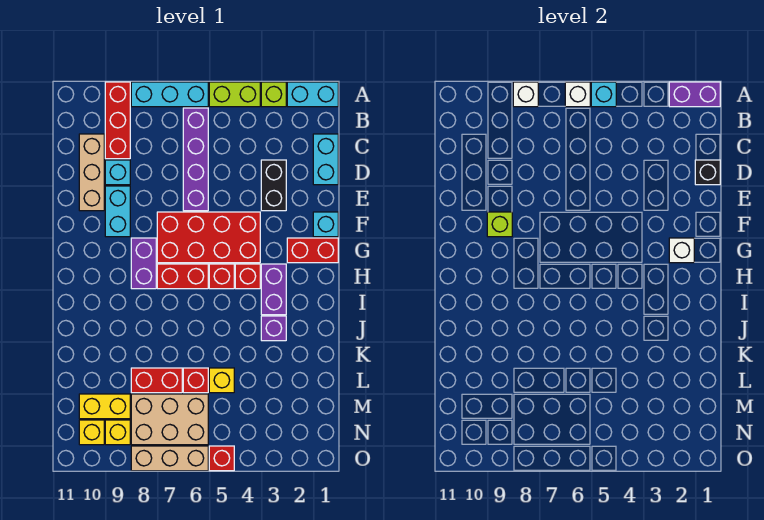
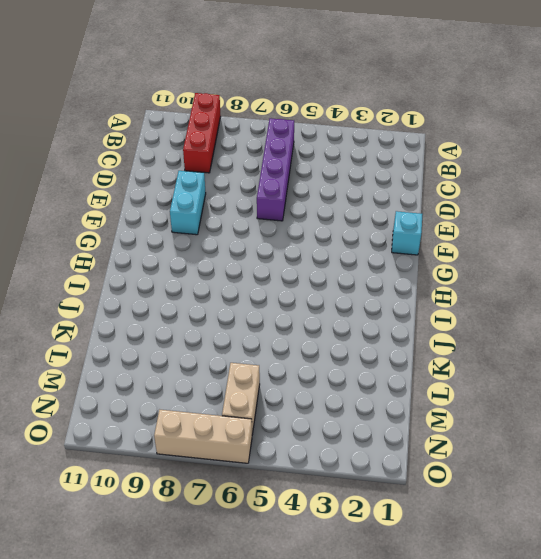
tan 1x2 brick [222,363,260,434] -> tan 2x3 brick [131,394,208,445]
none -> cyan 1x2 brick [287,82,338,107]
none -> lime 1x1 brick [261,82,286,107]
none -> lime 1x2 brick [209,82,260,107]
none -> cyan 1x3 brick [131,82,208,107]

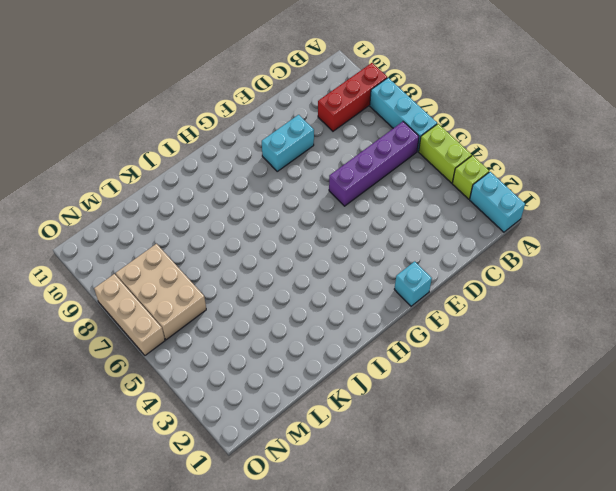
none -> cyan 1x2 brick [313,134,338,185]
none -> tan 1x3 brick [79,134,104,211]
none -> black 1x2 brick [261,160,286,211]
none -> cyan 1x1 brick [105,160,130,185]

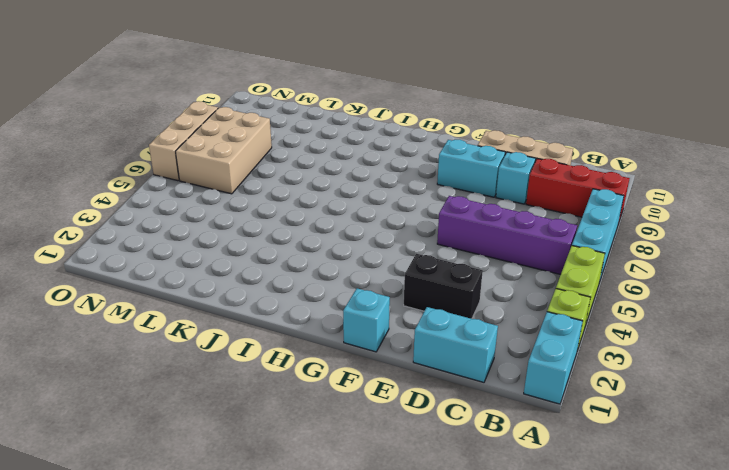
none -> red 2x4 brick [157,212,260,263]
none -> red 1x2 brick [287,238,338,263]
none -> purple 1x2 brick [131,238,156,289]
none -> purple 1x2 brick [261,264,286,315]

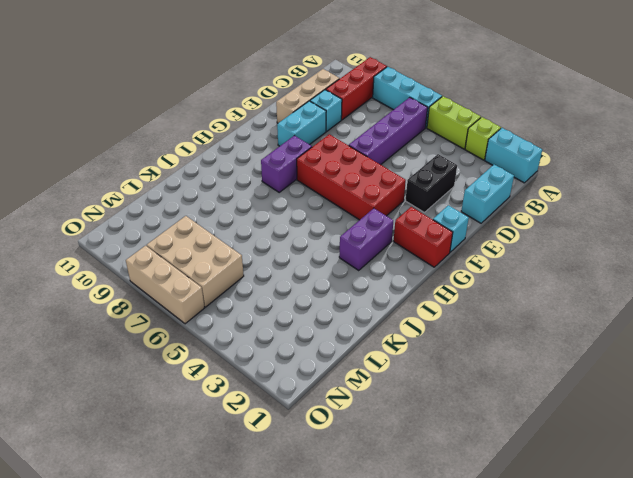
none -> red 1x1 brick [235,264,260,289]
none -> red 1x1 brick [209,264,234,289]
none -> red 1x2 brick [157,264,208,289]
none -> purple 1x1 brick [261,316,286,341]

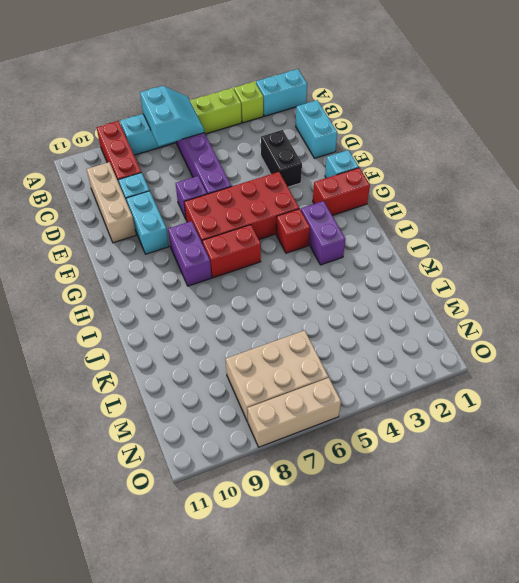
cyan 2x2 slope [140,86,204,146] -> white 1x1 brick [565,82,590,107]
purple 1x1 brick [176,176,207,219] -> purple 1x1 brick moved to [261,316,286,341]
none -> red 1x1 brick [209,264,234,289]
none -> yellow 1x1 brick [209,368,234,393]
none -> red 1x1 brick [183,368,208,393]
none -> red 1x2 brick [131,368,182,393]

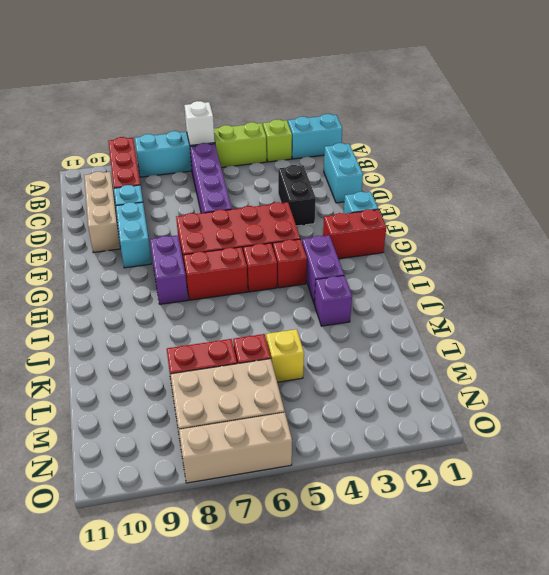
none -> yellow 1x2 brick [79,394,130,419]
none -> yellow 1x1 brick [105,420,130,445]
none -> yellow 1x1 brick [79,420,104,445]
none -> red 1x1 brick [209,446,234,471]

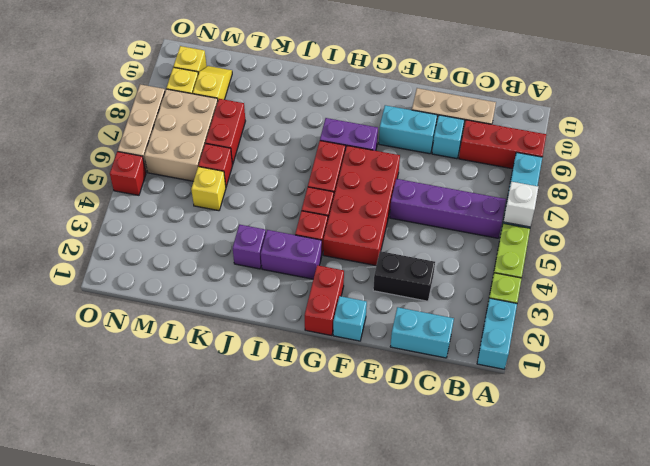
yellow 1x2 slope [193,66,232,100] -> yellow 1x2 brick [79,394,130,419]
none -> purple 1x2 brick [669,82,720,107]
none -> cyan 1x1 brick [591,82,616,107]
none -> white 1x1 brick [513,82,538,107]
none -> black 1x1 brick [695,160,720,185]

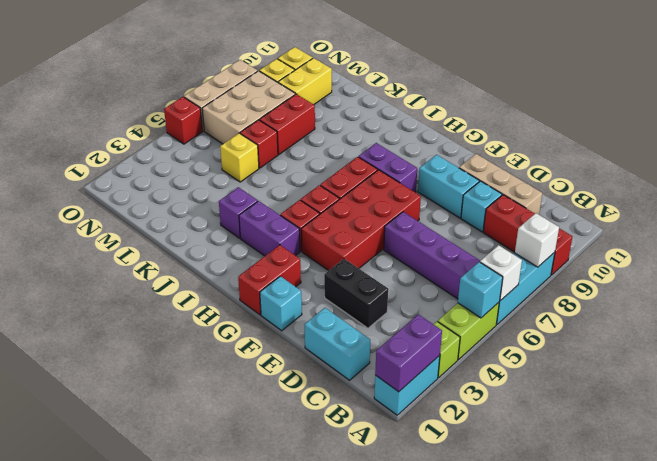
none -> black 1x1 brick [695,160,720,185]
none -> lime 1x1 brick [487,212,512,237]
none -> white 1x1 brick [669,238,694,263]

